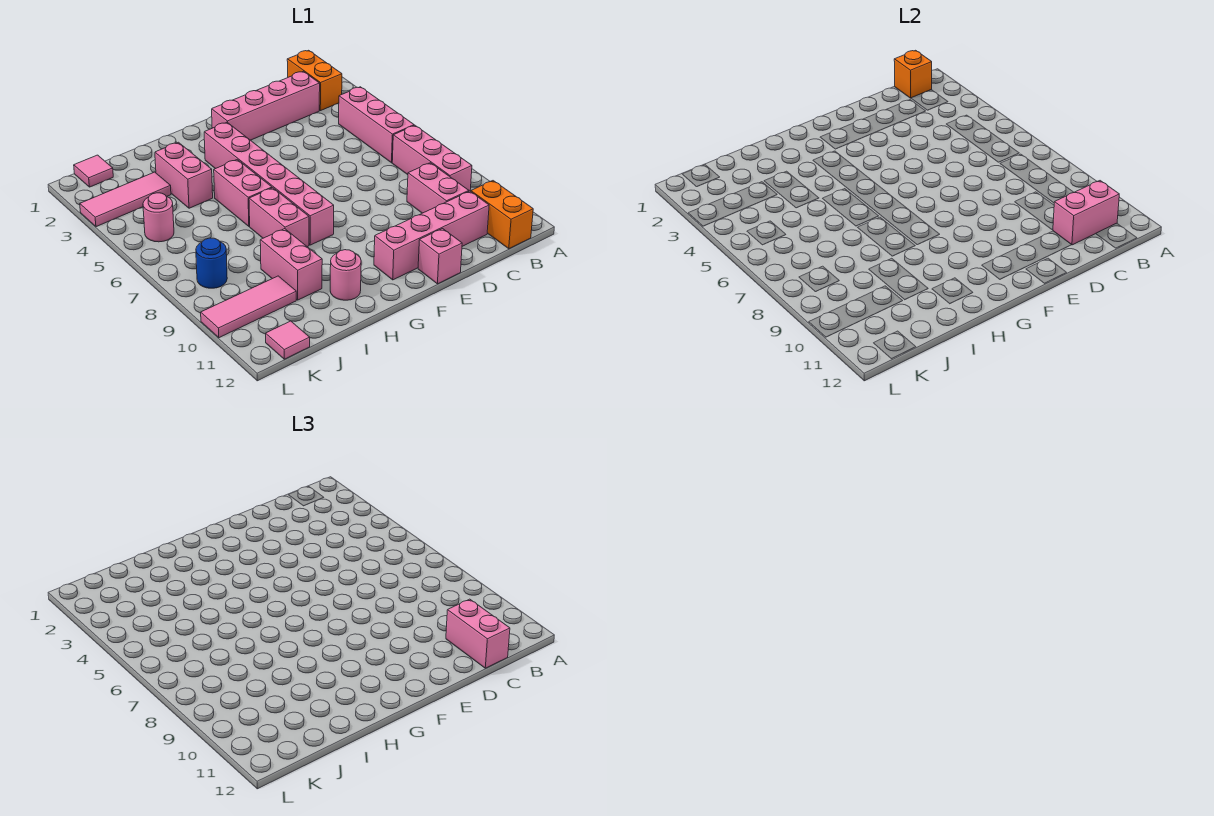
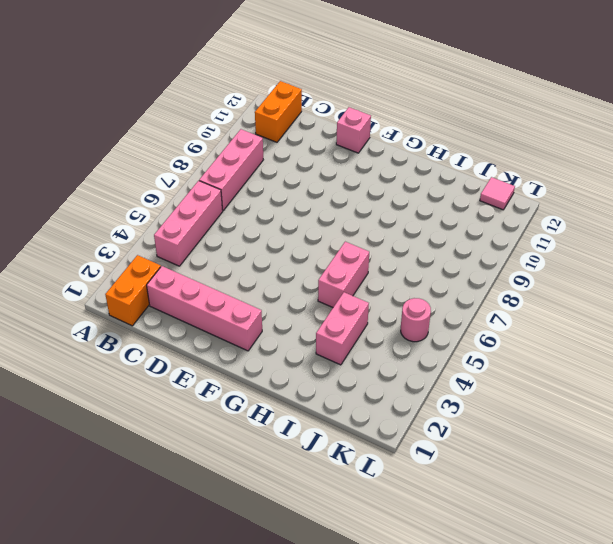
none -> pink 1x2 brick [407,163,469,213]
none -> pink 1x4 brick [374,191,489,280]
none -> pink 1x6 brick [204,122,334,245]

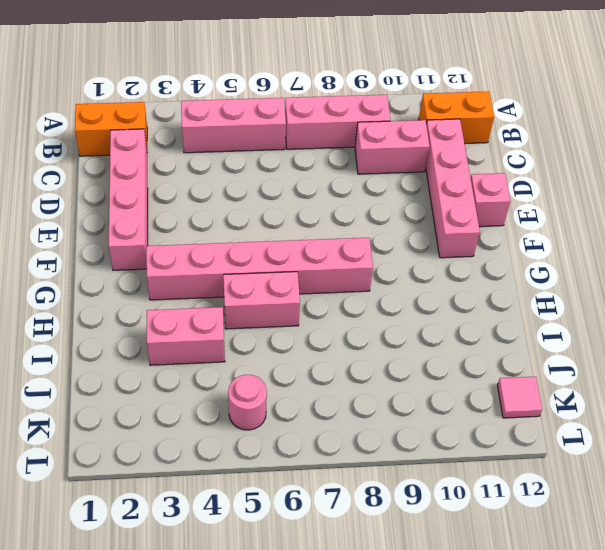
none -> pink 1x2 brick [249,188,309,247]
none -> pink 1x1 round brick [330,250,361,300]
none -> pink 1x2 brick [260,229,322,300]

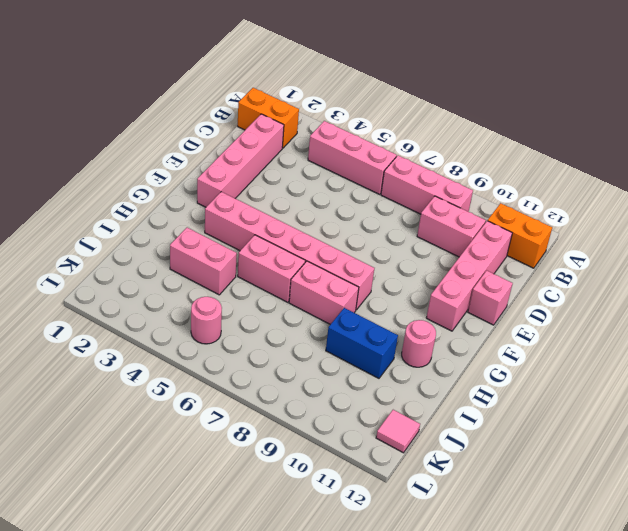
blue 1x2 brick [326,308,398,378] -> pink 1x2 brick [260,229,322,300]
none -> pink 1x3 tile [80,172,171,227]
none -> pink 1x3 tile [201,276,296,338]
none -> pink 1x1 tile [74,155,113,187]

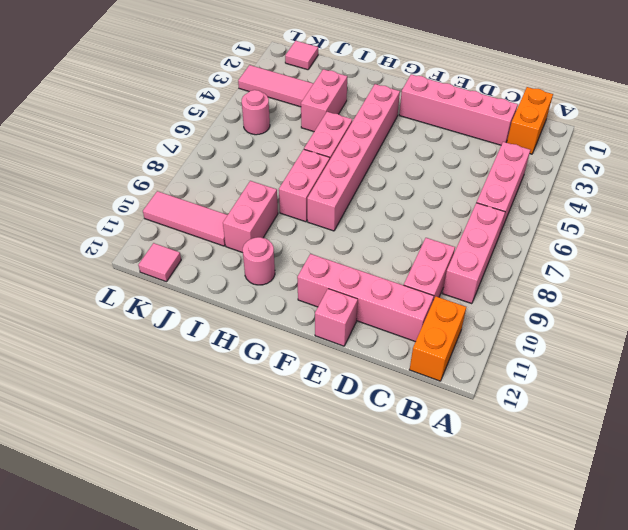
none -> blue 1x1 round brick [196,238,227,288]
none -> orange 1x1 brick [894,50,932,98]
none -> pink 1x2 brick [1053,181,1119,245]

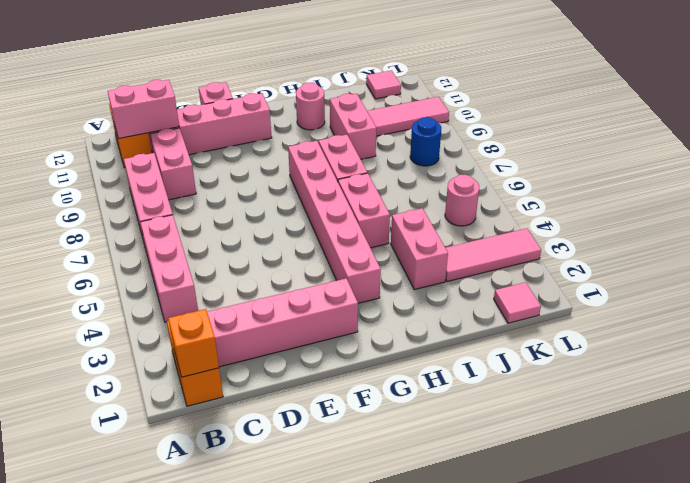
none -> pink 1x2 brick [446,599,510,668]

